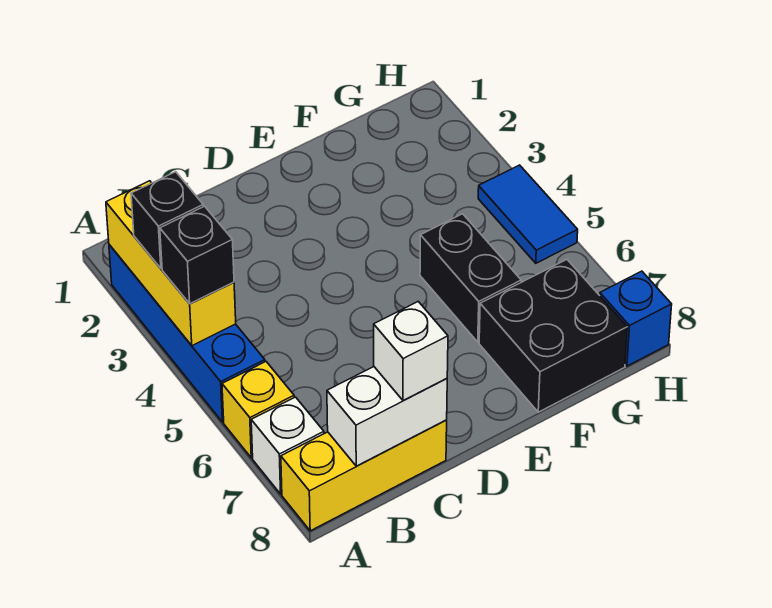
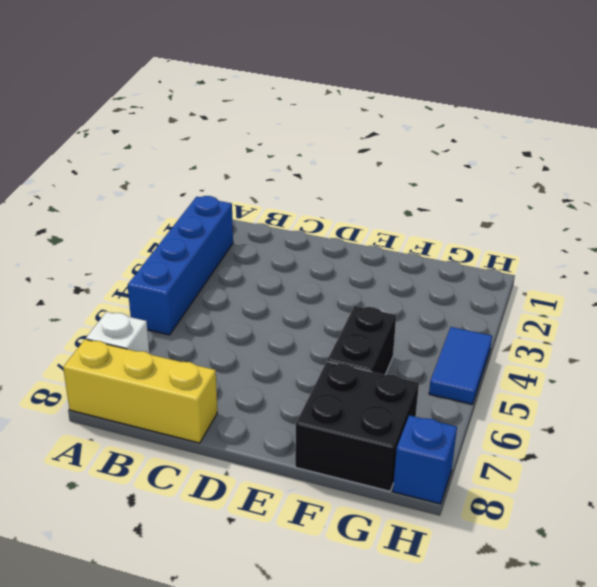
none -> yellow 1x1 brick [222,362,294,458]
none -> yellow 1x3 brick [106,181,236,346]
none -> white 1x2 brick [327,367,447,466]

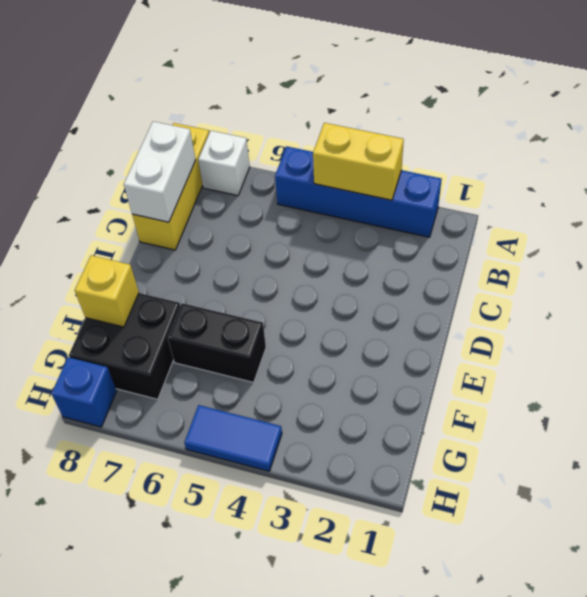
yellow 1x2 brick [313,123,404,200] -> yellow 1x3 brick [106,181,236,346]
yellow 1x1 brick [75,255,139,327] -> yellow 1x1 brick moved to [222,362,294,458]
none -> black 1x1 brick [131,172,203,269]
none -> black 1x1 brick [160,206,234,304]
none -> white 1x1 brick [374,302,448,401]

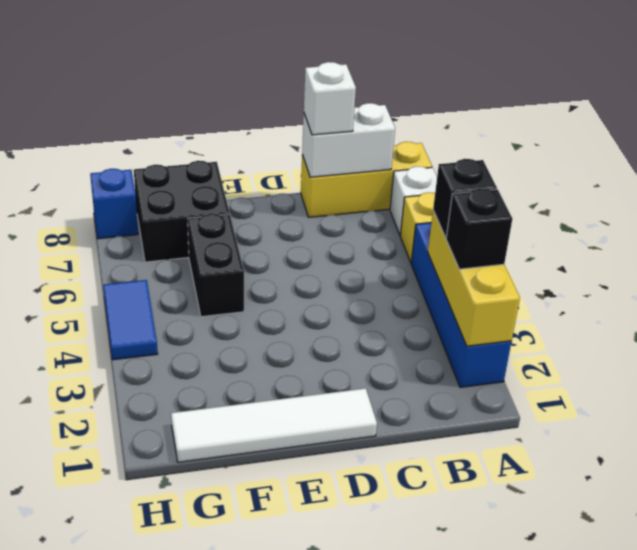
white 1x4 tile [171,388,377,462] -> none

